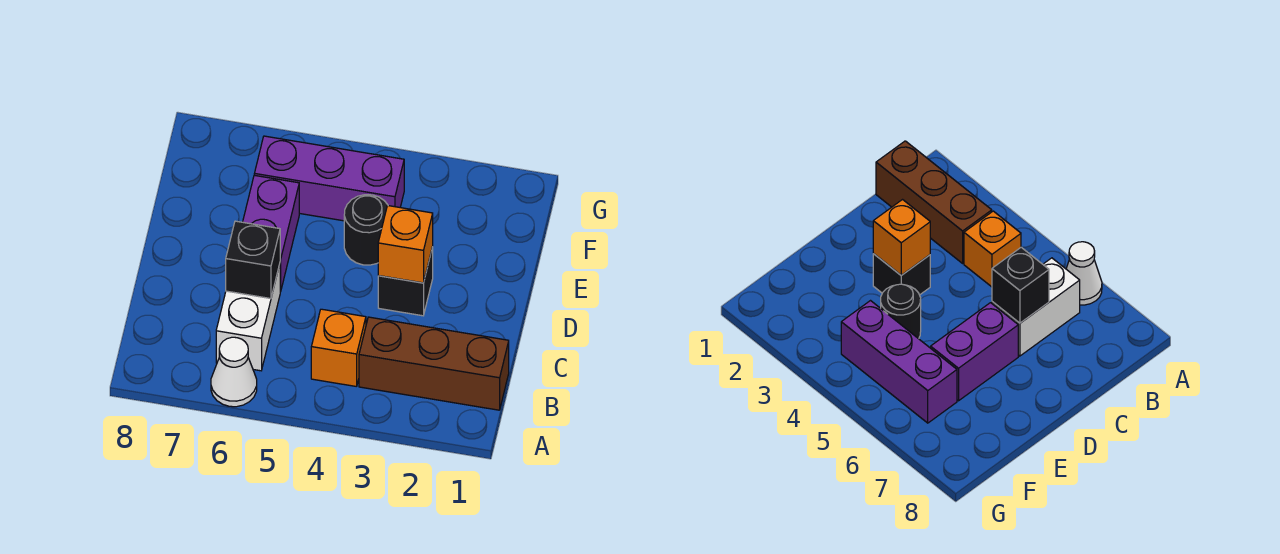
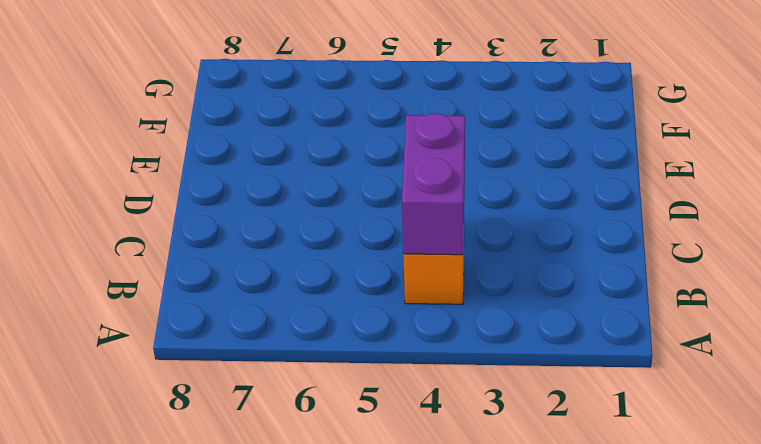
purple 1x2 brick [402,113,465,255] -> purple 1x2 brick moved to [243,175,299,292]
none -> white 1x1 cone [211,337,257,407]
none -> brown 1x3 brick [359,317,509,410]

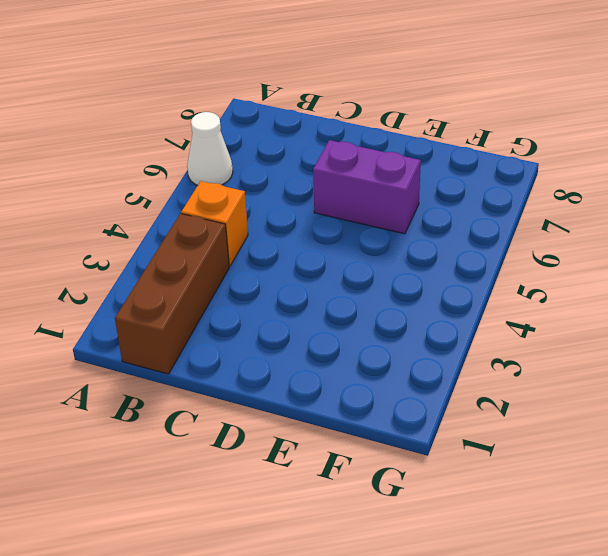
none -> white 1x2 brick [216,264,280,371]
none -> black 1x1 brick [378,247,433,316]

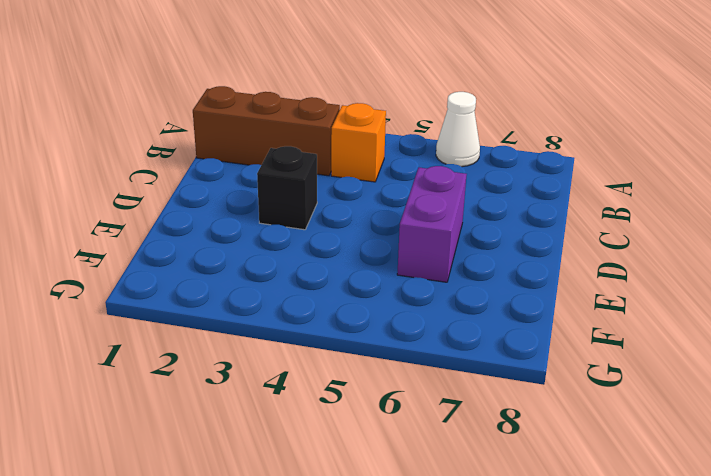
none -> white 1x2 brick [216,264,280,371]
none -> black 1x1 round brick [344,195,388,265]

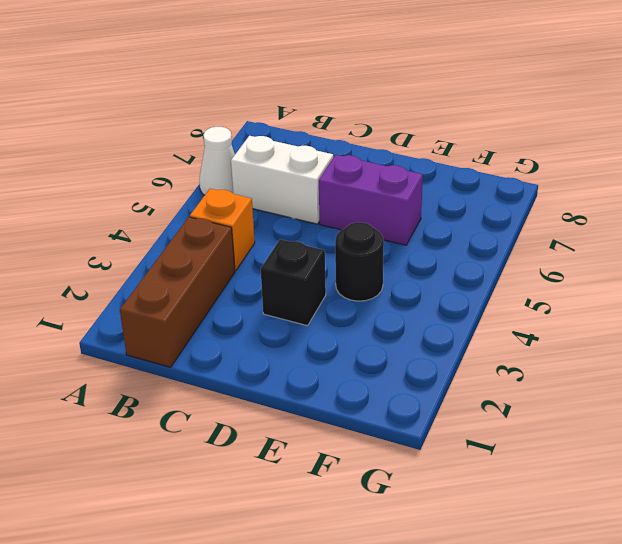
none -> purple 1x3 brick [254,136,404,221]
none -> black 1x1 brick [226,221,280,299]

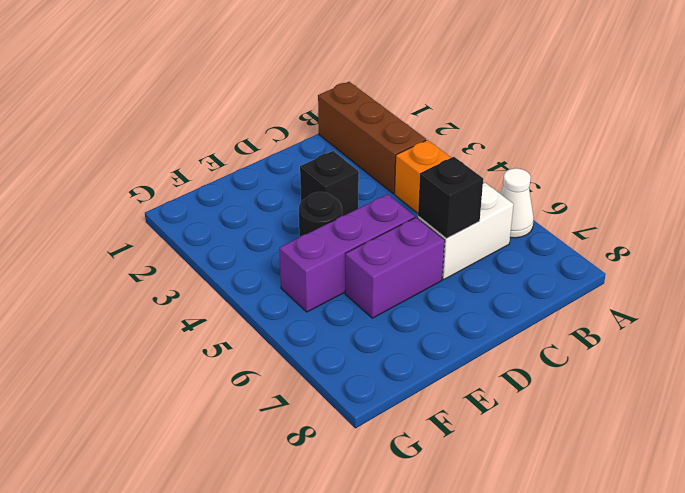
purple 1x3 brick [279,194,415,312] -> purple 1x3 brick turned to [254,136,404,221]
none -> orange 1x1 brick [378,206,433,283]

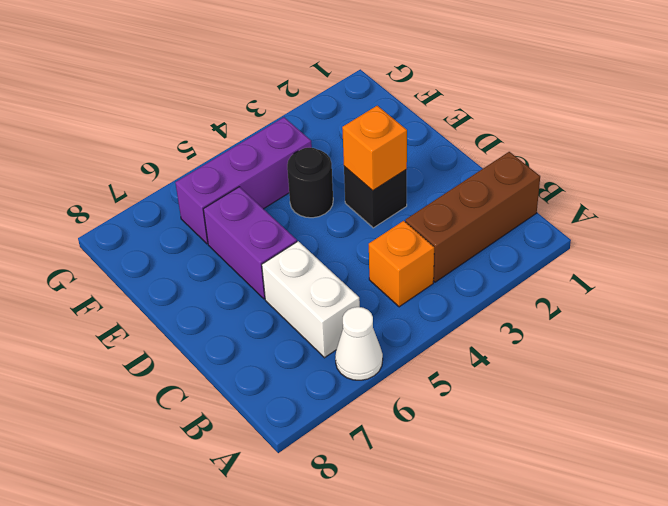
none -> black 1x1 brick [226,221,280,299]

